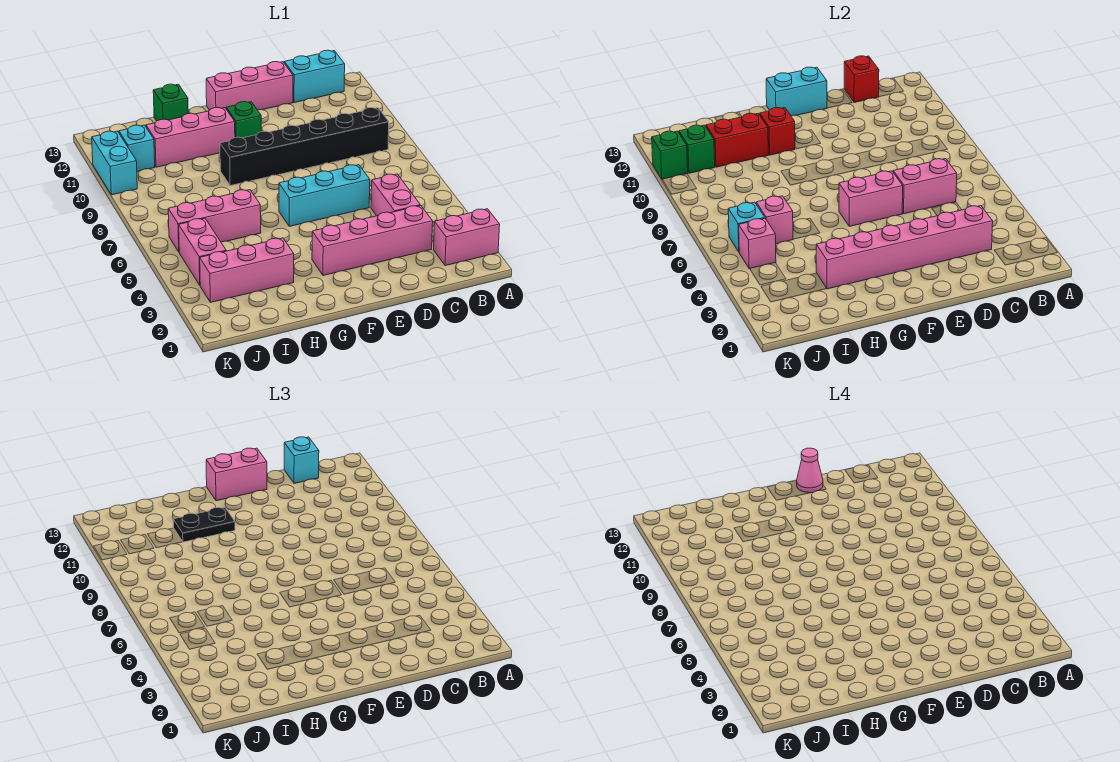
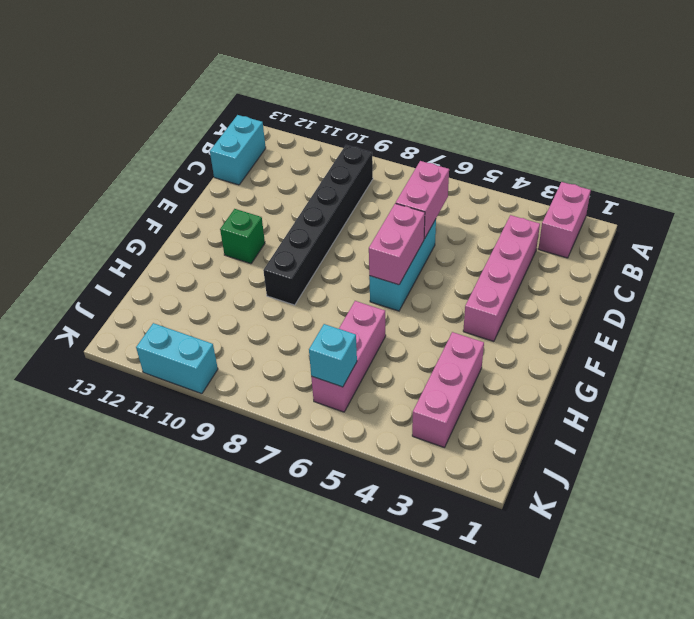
none -> pink 1x2 brick [371,174,420,216]
none -> pink 1x3 brick [206,62,293,110]
none -> pink 1x3 brick [146,108,235,167]
none -> green 1x1 brick [153,84,188,121]

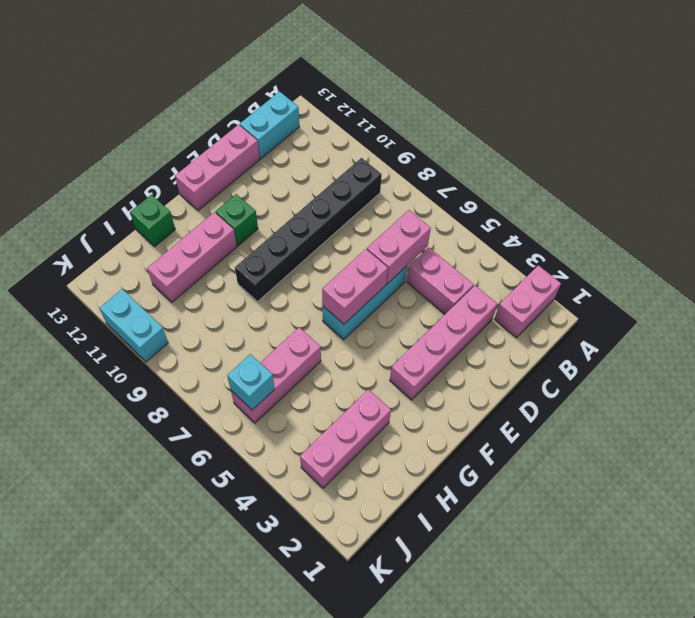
none -> pink 1x2 brick [179,218,226,285]
none -> cyan 1x1 brick [119,125,155,171]
none -> pink 1x6 brick [816,206,993,289]
none -> red 1x1 brick [844,56,879,102]

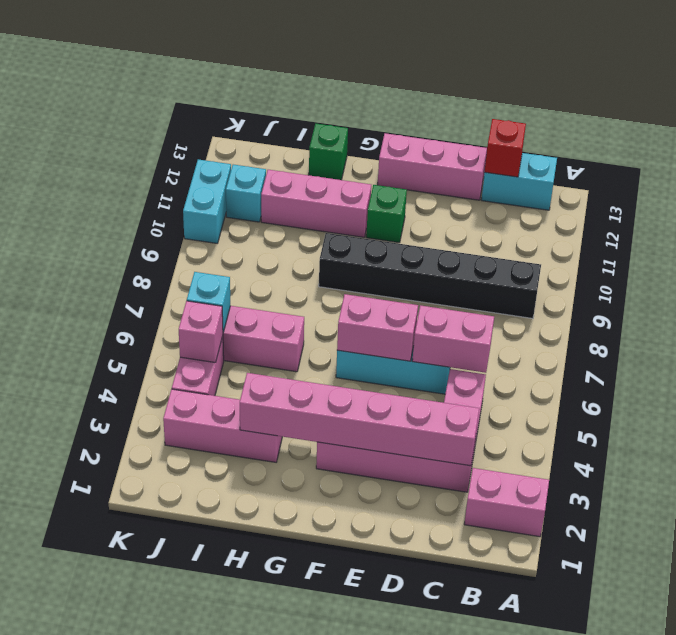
none -> cyan 1x2 brick [766,67,827,116]
none -> red 1x1 brick [760,108,795,155]
none -> red 1x2 brick [706,113,768,167]
none -> pink 1x1 brick [756,196,793,244]

